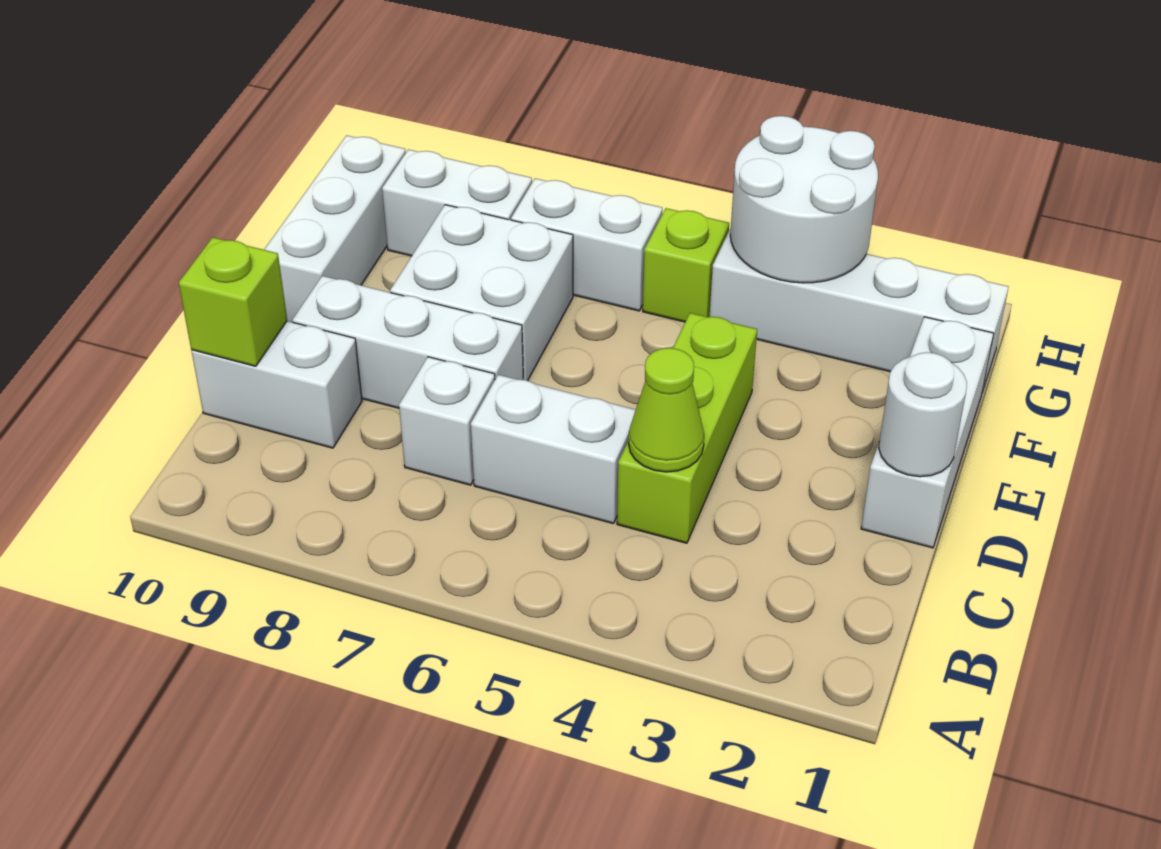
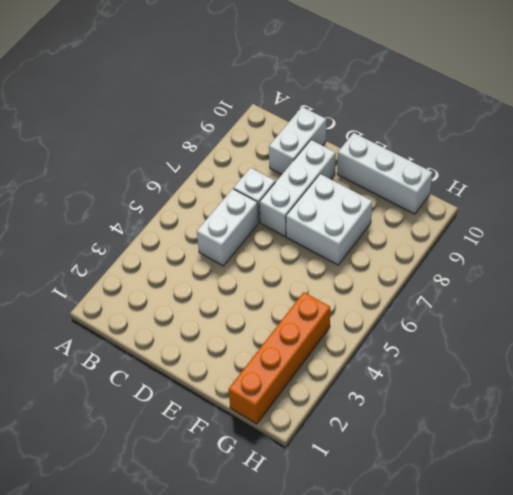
orange 1x4 brick [228,292,330,424] -> white 1x4 brick [710,228,1008,392]
none -> lime 1x3 brick [617,313,757,543]
none -> white 1x3 brick [861,317,994,548]
none -> lime 1x1 brick [643,208,729,322]

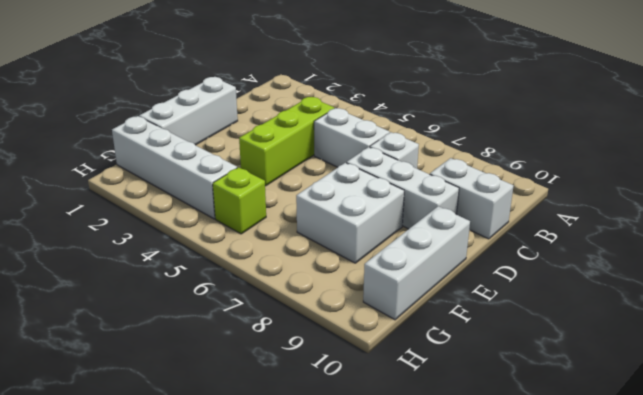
none -> white 1x2 brick [511,178,662,311]
none -> white 1x2 brick [382,149,532,256]
none -> lime 1x1 cone [629,348,704,472]

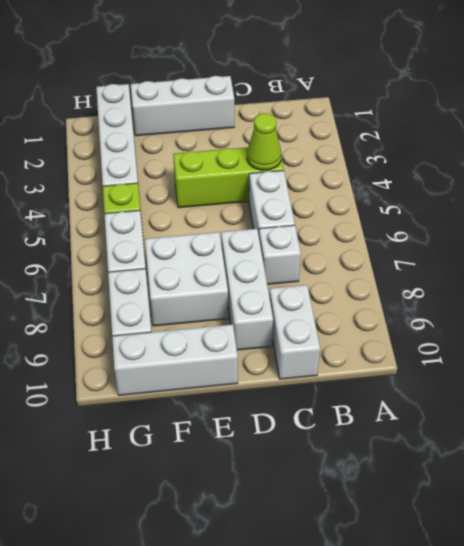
none -> lime 1x1 brick [179,237,287,366]
none -> white 1x1 round brick [879,352,967,477]
none -> white 2x2 round brick [730,116,878,283]

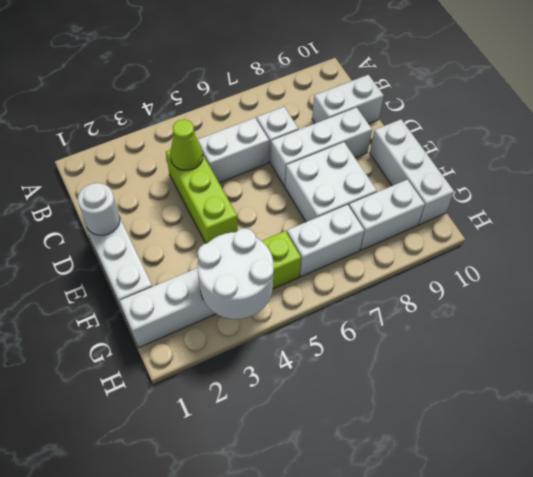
none -> lime 1x1 brick [179,237,287,366]

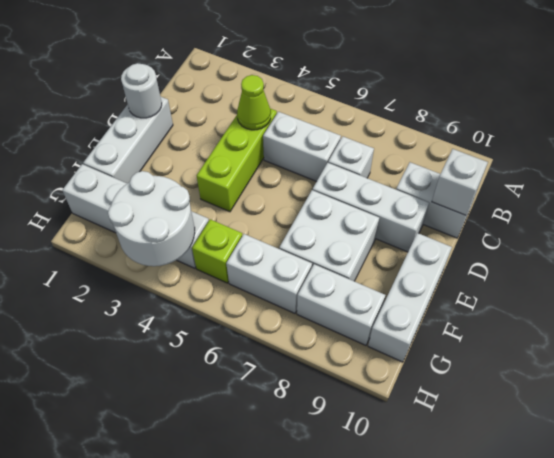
white 1x1 brick [432,149,488,215] -> lime 1x1 brick [179,237,287,366]

